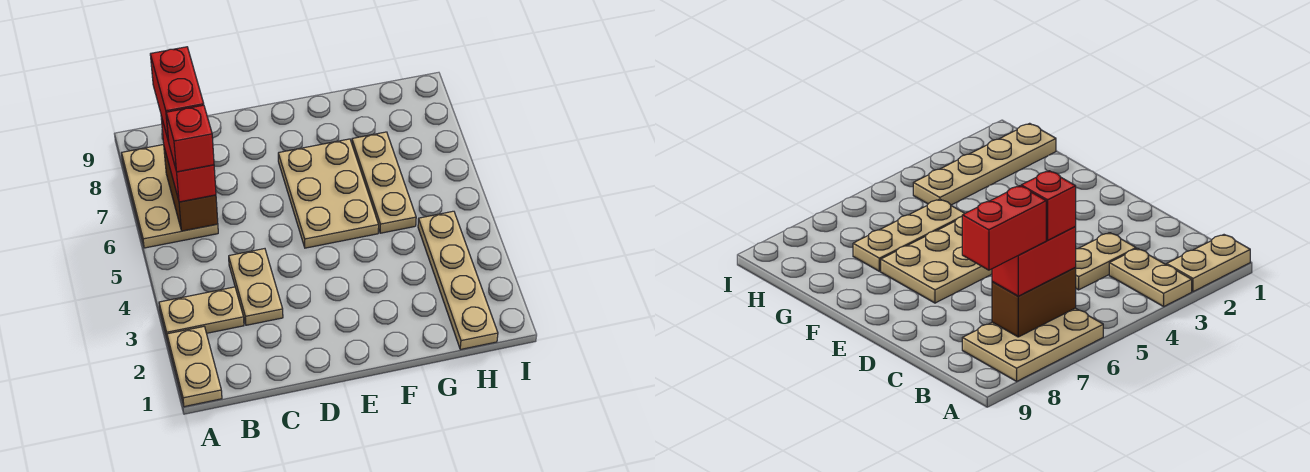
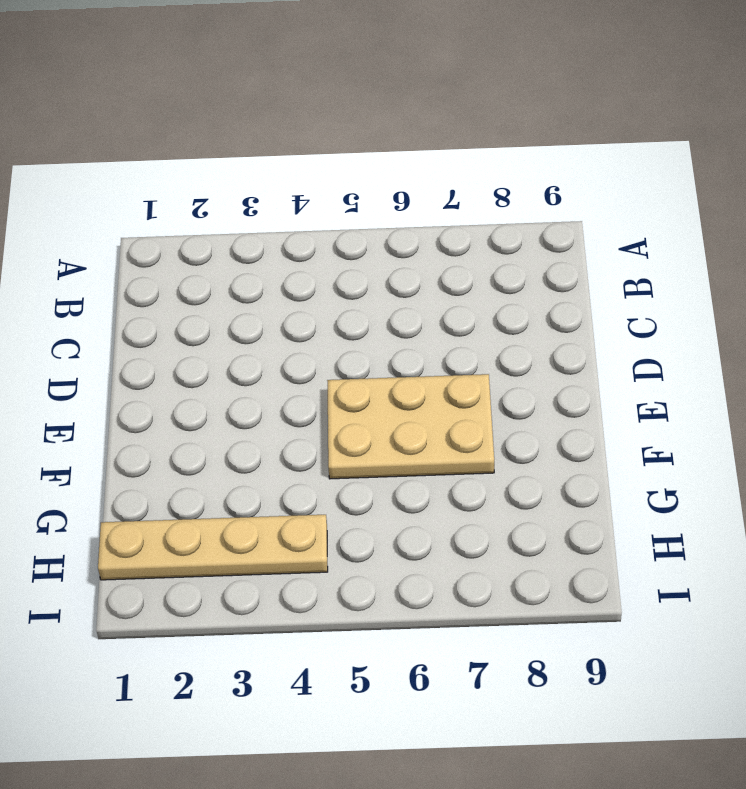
none -> tan 1x2 plate [167,327,222,407]
none -> tan 1x2 plate [159,287,244,341]

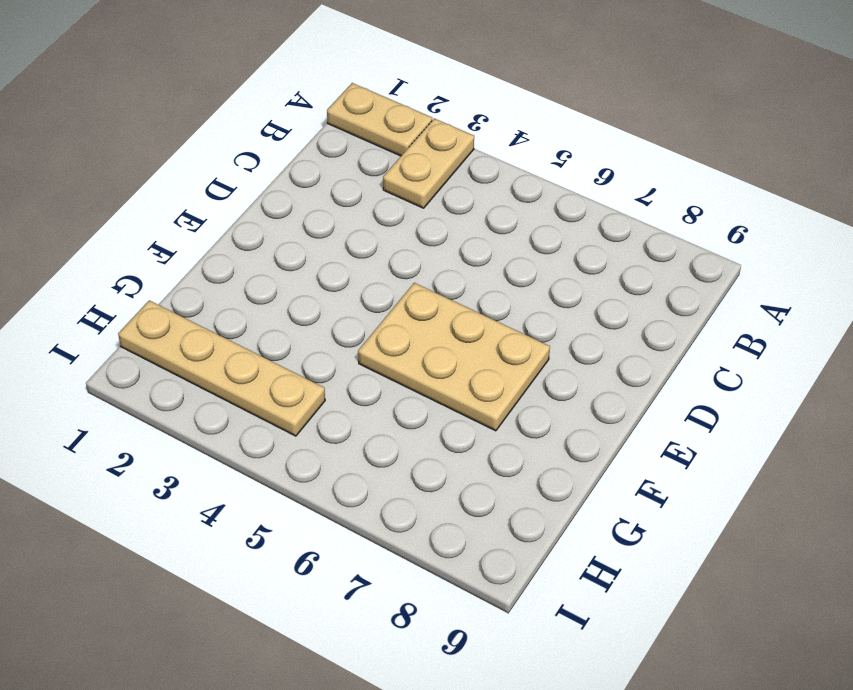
none -> tan 2x3 plate [122,144,218,248]
none -> tan 1x2 plate [229,249,283,325]

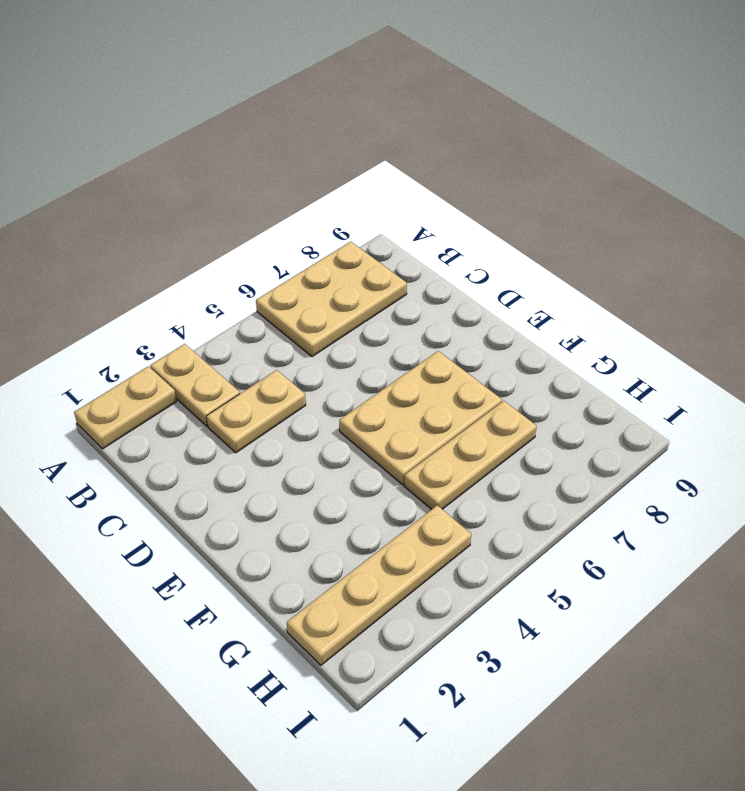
none -> brown 1x2 brick [164,148,218,231]
none -> red 1x2 brick [161,116,216,202]

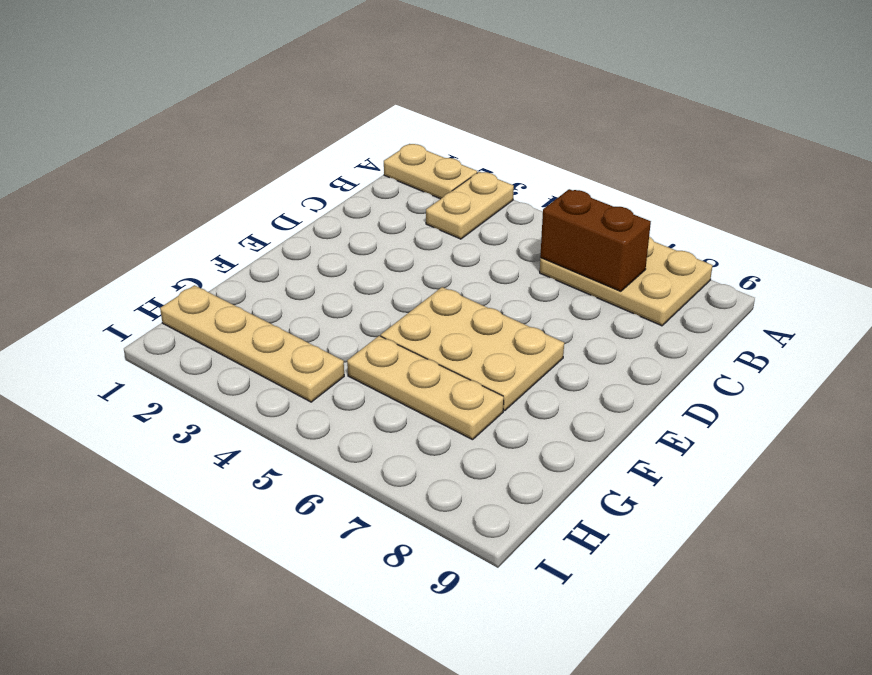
none -> tan 1x2 plate [229,249,283,325]
none -> red 1x2 brick [161,116,216,202]

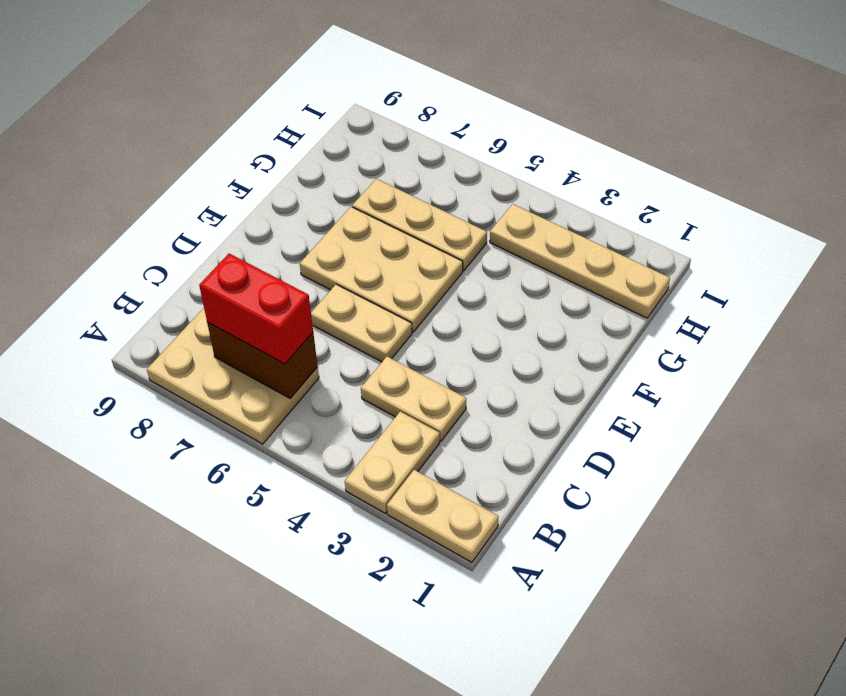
tan 1x2 plate [311,284,412,362] -> none
none -> red 1x1 brick [166,105,214,172]
none -> red 1x2 brick [150,47,204,141]

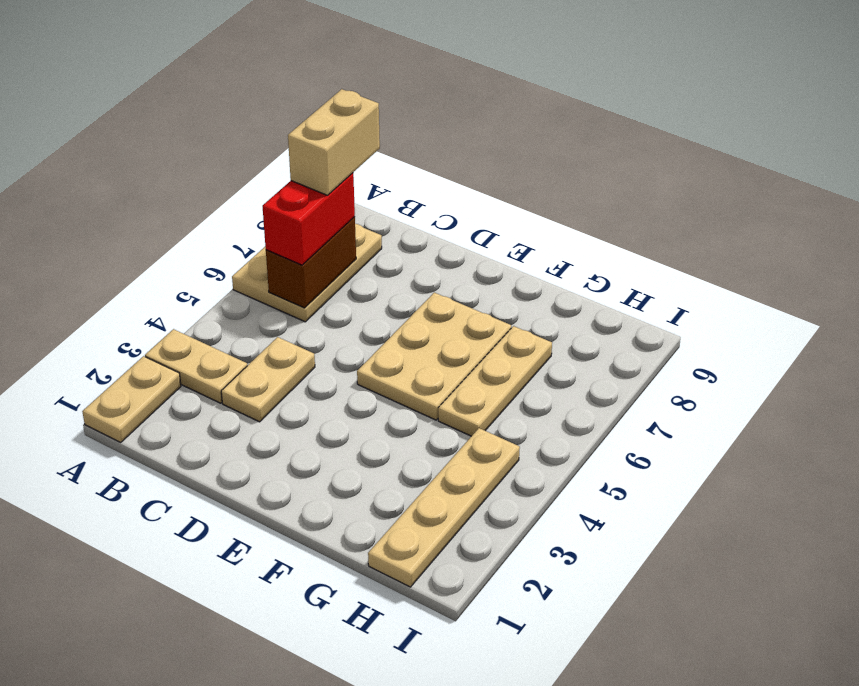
tan 1x2 brick [288,89,380,195] -> red 1x2 brick [150,47,204,141]
none -> red 1x1 brick [166,105,214,172]

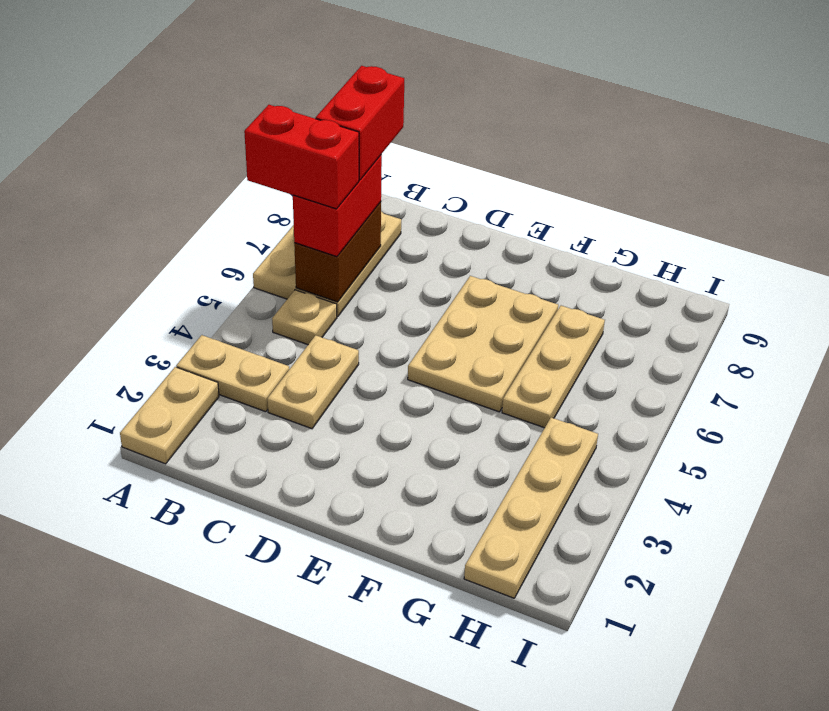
red 1x2 brick [244,105,359,209] -> red 1x1 brick [166,105,214,172]
tan 1x1 plate [272,290,337,345] -> none

